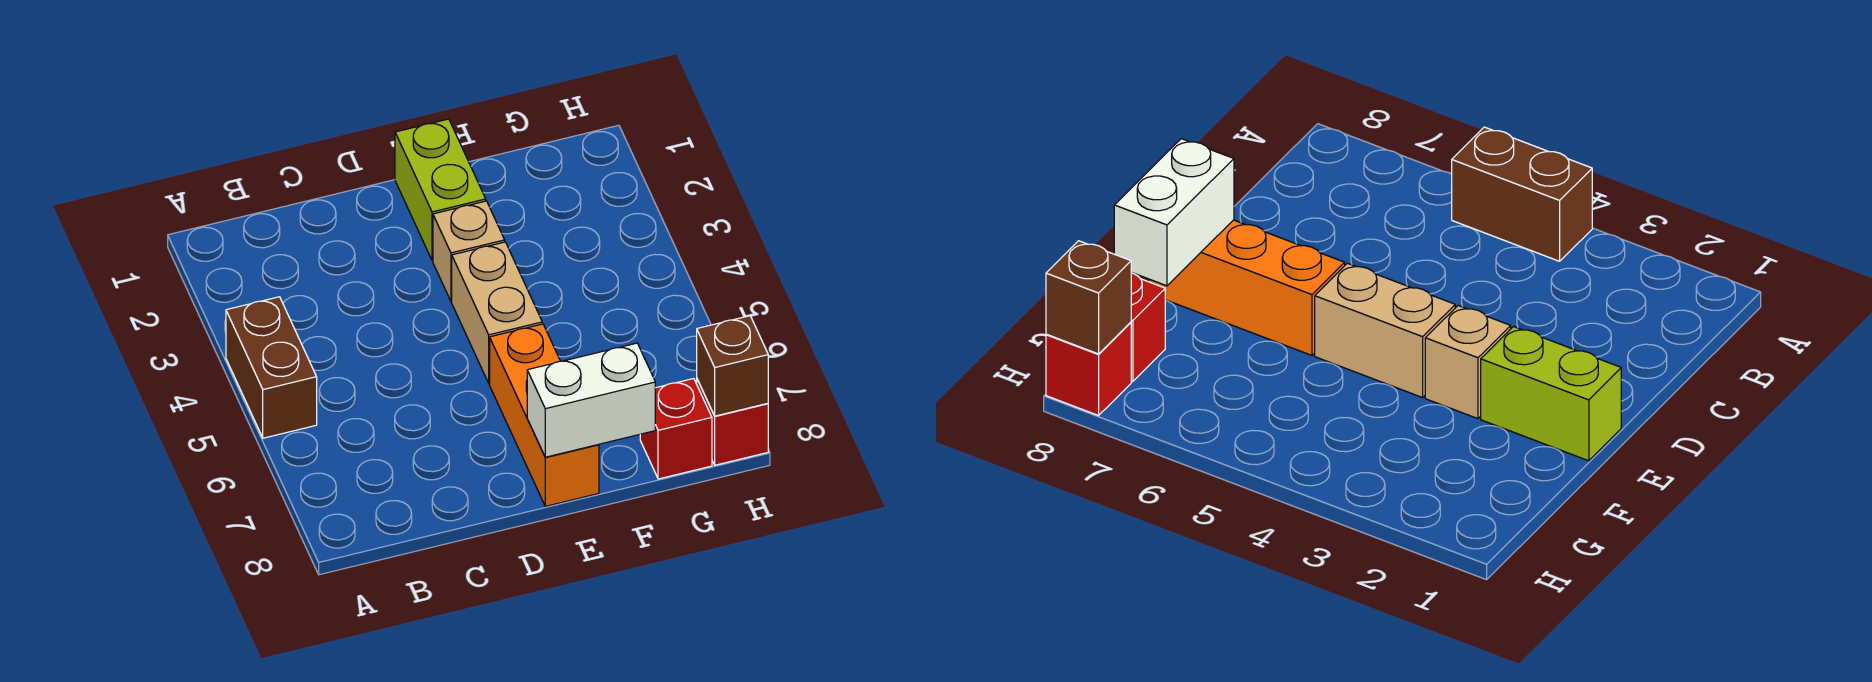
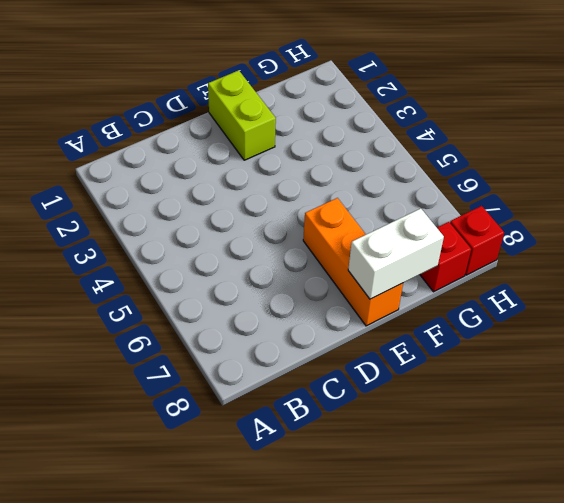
none -> brown 1x2 brick [226,297,317,438]
none -> tan 1x1 brick [433,201,505,301]

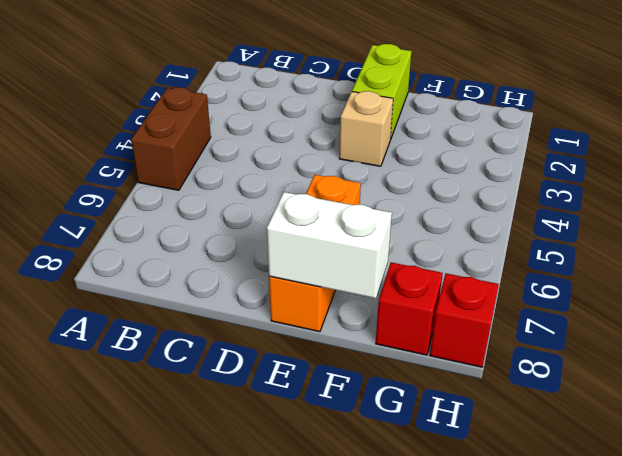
none -> tan 1x2 brick [452,242,542,383]
none -> brown 1x1 brick [697,316,768,416]

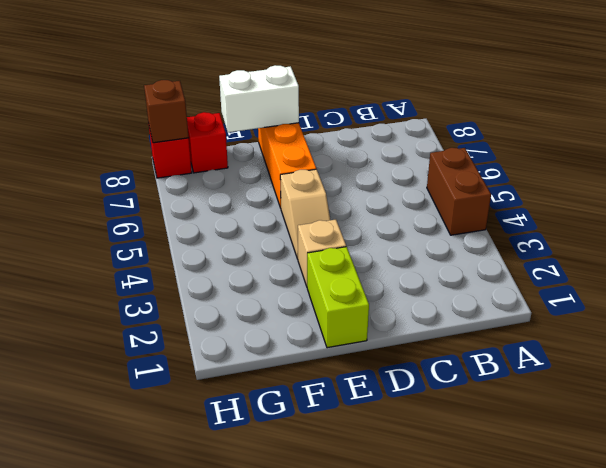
tan 1x2 slope [280,169,330,259] -> tan 1x2 brick [452,242,542,383]

